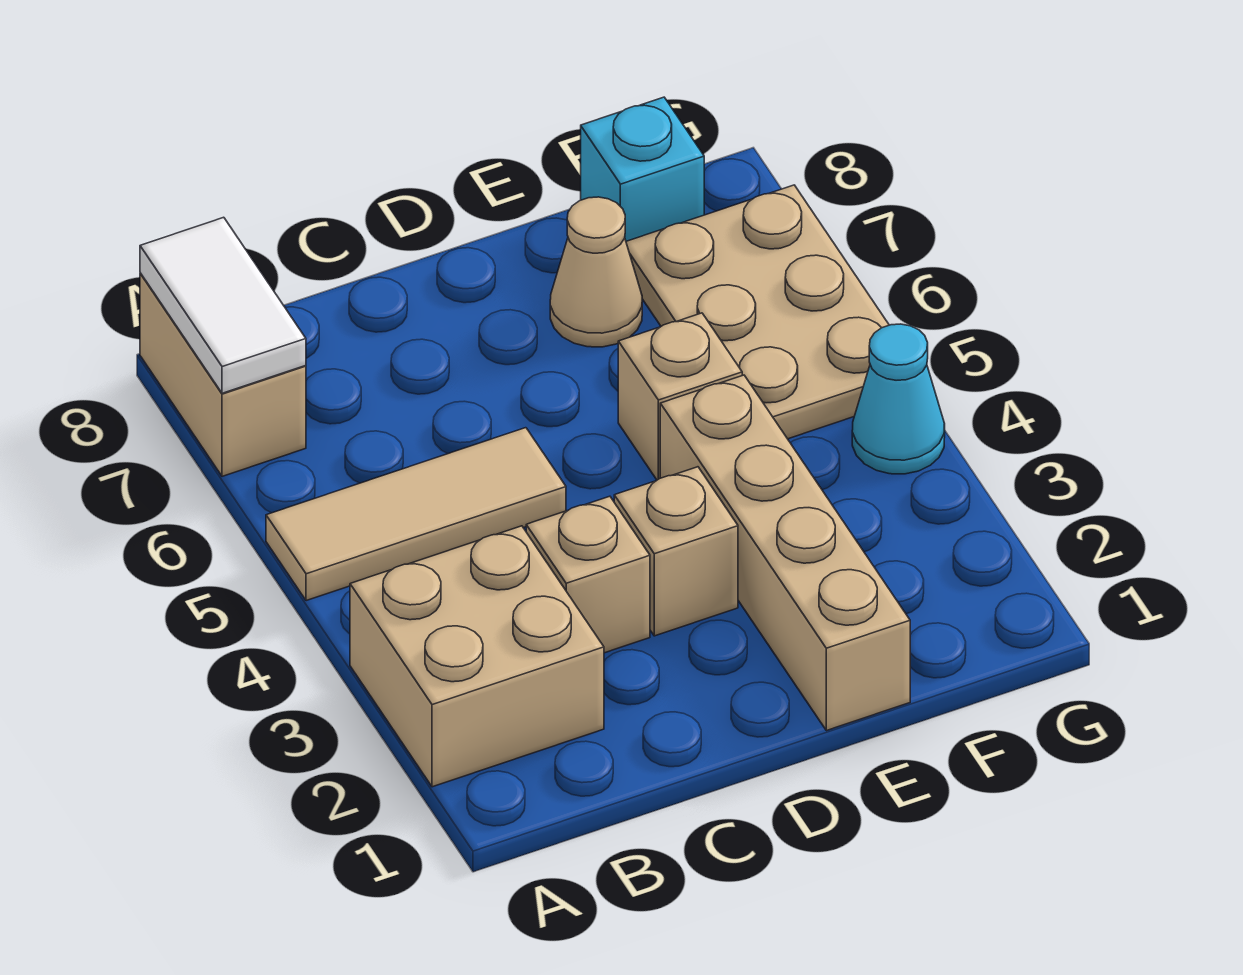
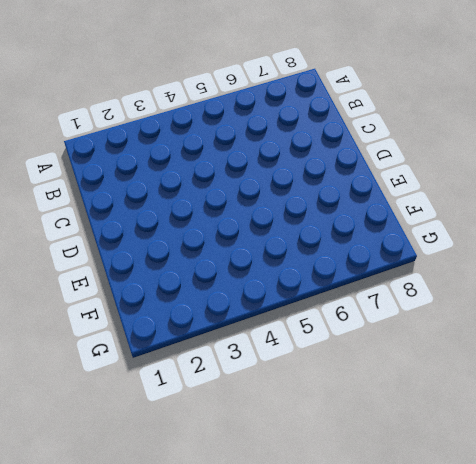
none -> tan 2x2 brick [350,526,604,787]
none -> tan 1x3 tile [266,428,566,601]
none -> tan 1x2 brick [140,273,306,476]

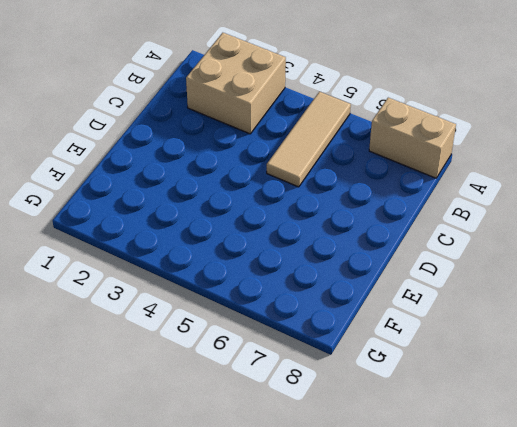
none -> tan 1x1 brick [526,496,650,653]
none -> tan 1x1 brick [614,467,738,636]
none -> tan 1x4 brick [660,375,910,731]

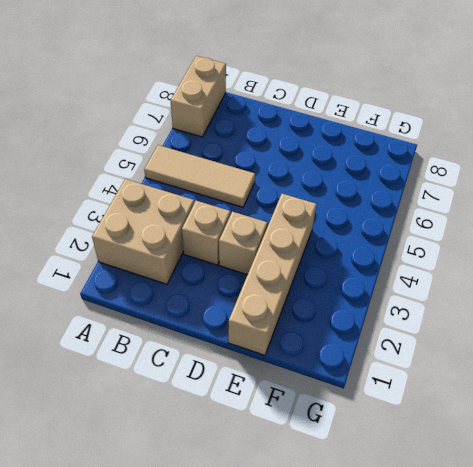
none -> tan 1x1 brick [618,313,742,480]
none -> tan 1x1 cone [550,197,642,347]
none -> tan 2x3 plate [626,185,889,439]

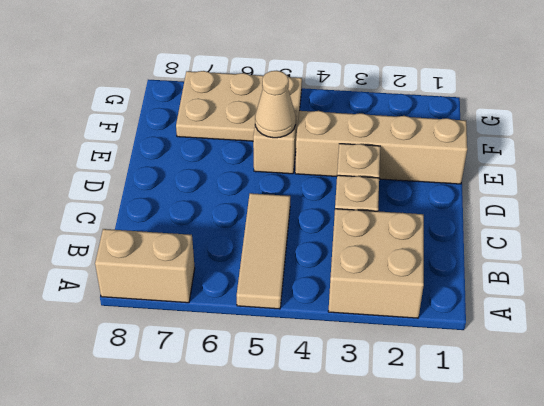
tan 1x1 cone [255,71,296,138] -> tan 1x1 cone moved to [550,197,642,347]
none -> cyan 1x1 brick [581,97,704,241]
none -> cyan 1x1 cone [852,324,945,474]
none -> white 1x2 tile [140,217,306,393]

